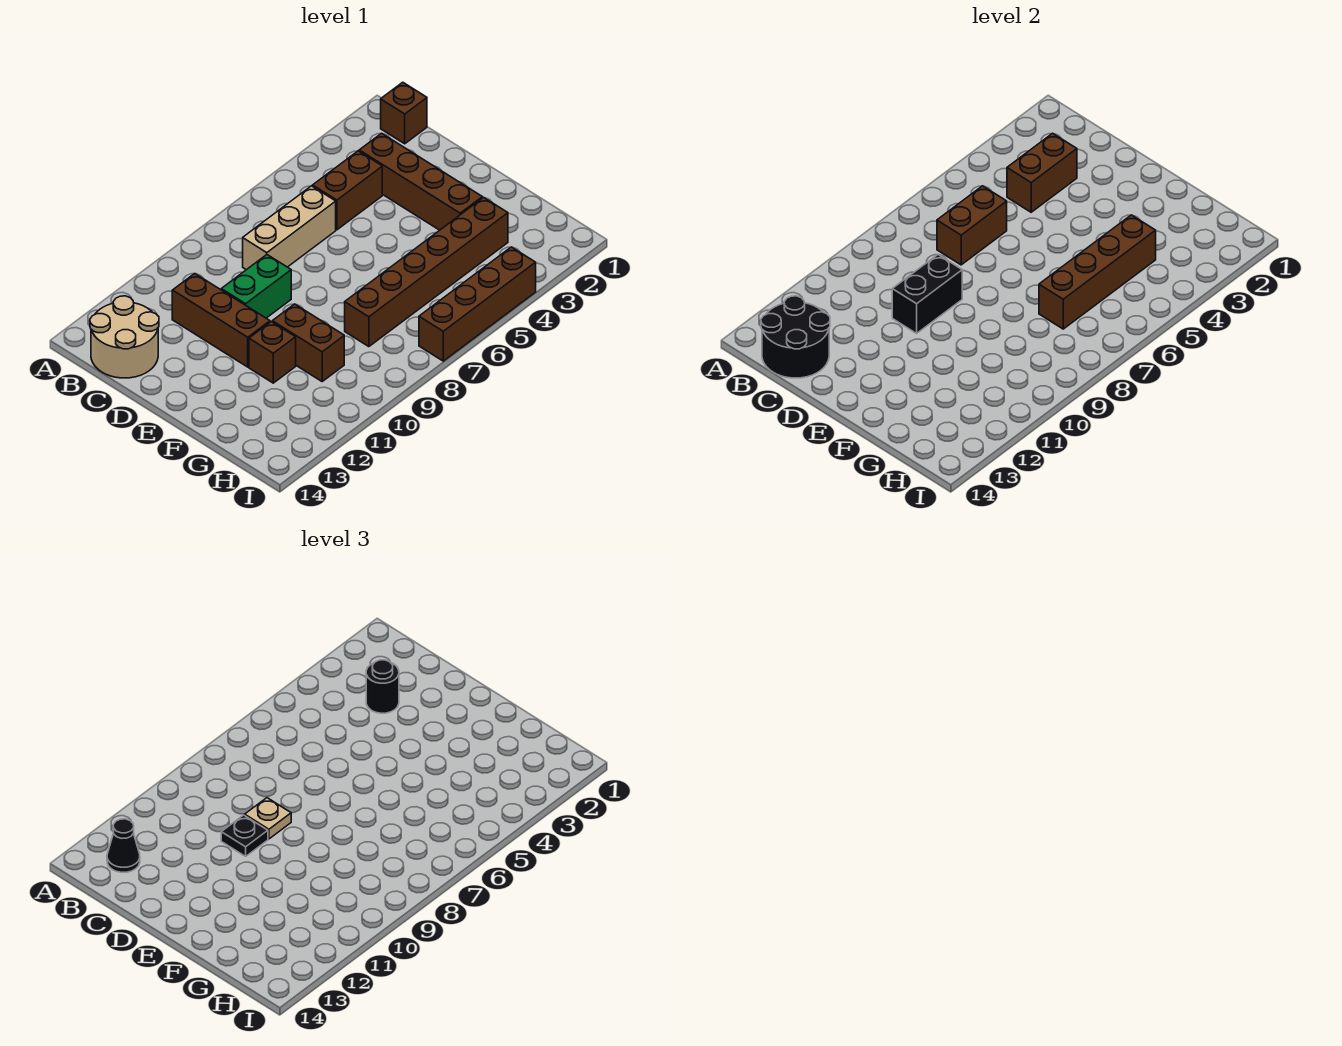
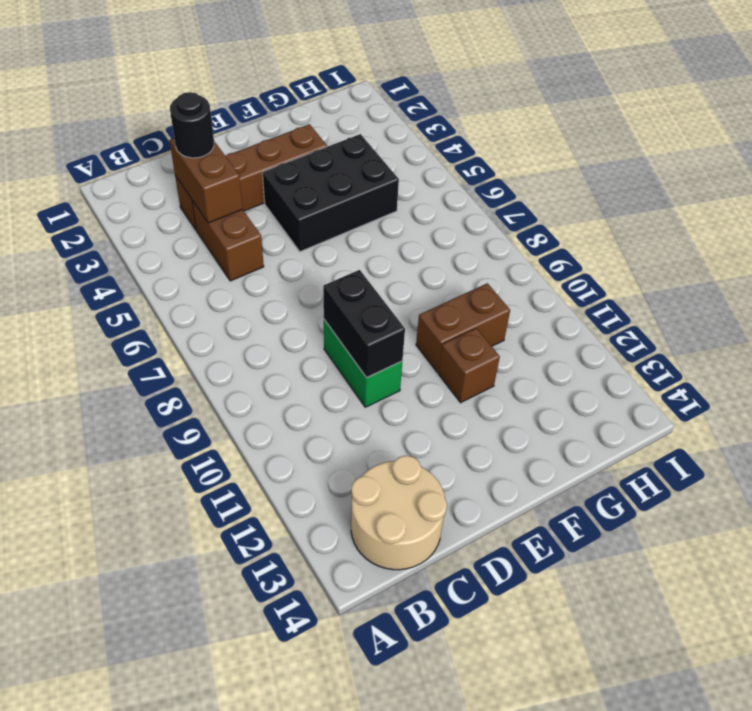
black 2x3 brick [262,134,399,252] -> brown 1x6 brick [345,197,508,347]
none -> brown 1x1 brick [381,82,427,144]
none -> tan 1x3 brick [243,186,336,270]
none -> brown 1x3 brick [172,274,270,367]

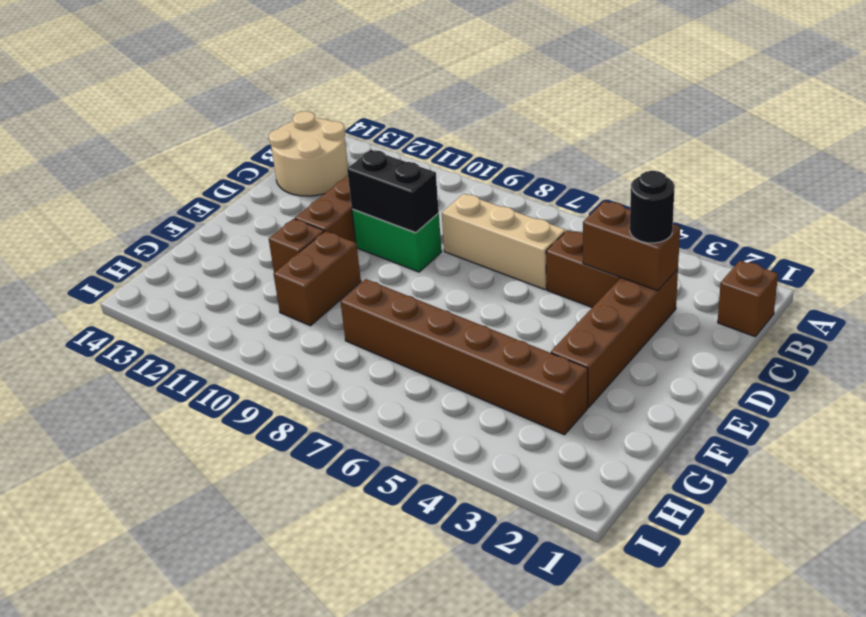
none -> brown 1x4 brick [419,247,536,361]
none -> black 2x2 round brick [761,296,830,378]
none -> brown 1x2 brick [937,186,1007,265]

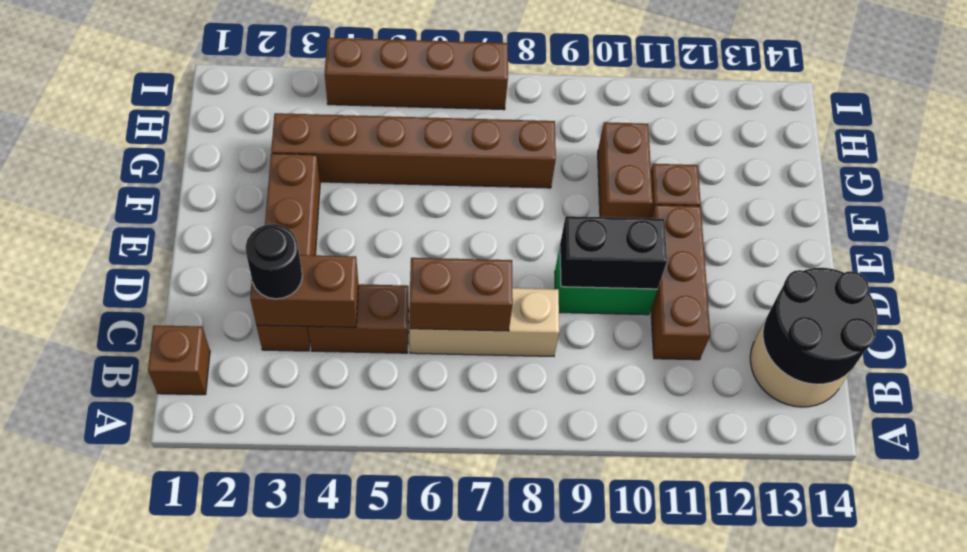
none -> brown 1x4 brick [1039,215,1156,329]
none -> black 1x1 cone [107,819,140,872]
none -> tan 1x1 plate [245,798,291,839]

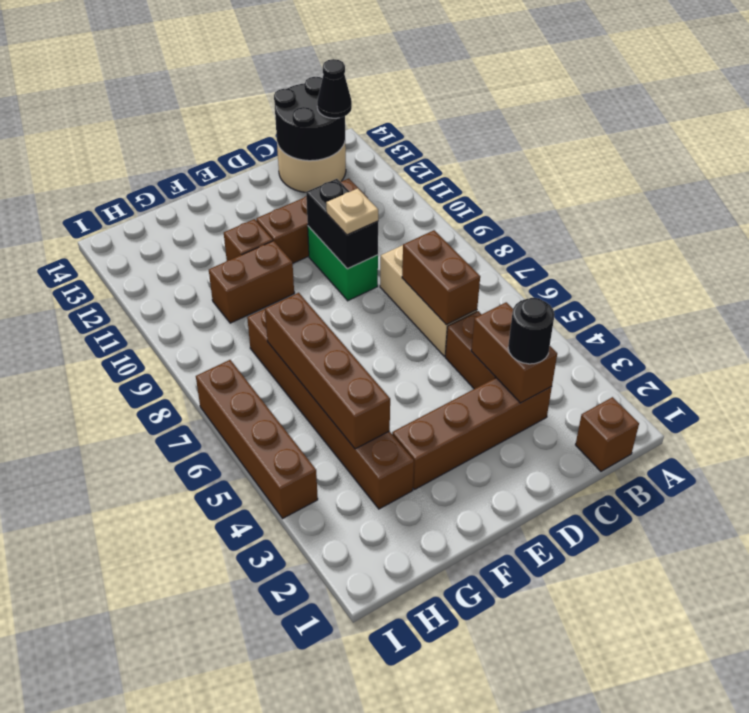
none -> black 1x1 plate [221,815,268,856]

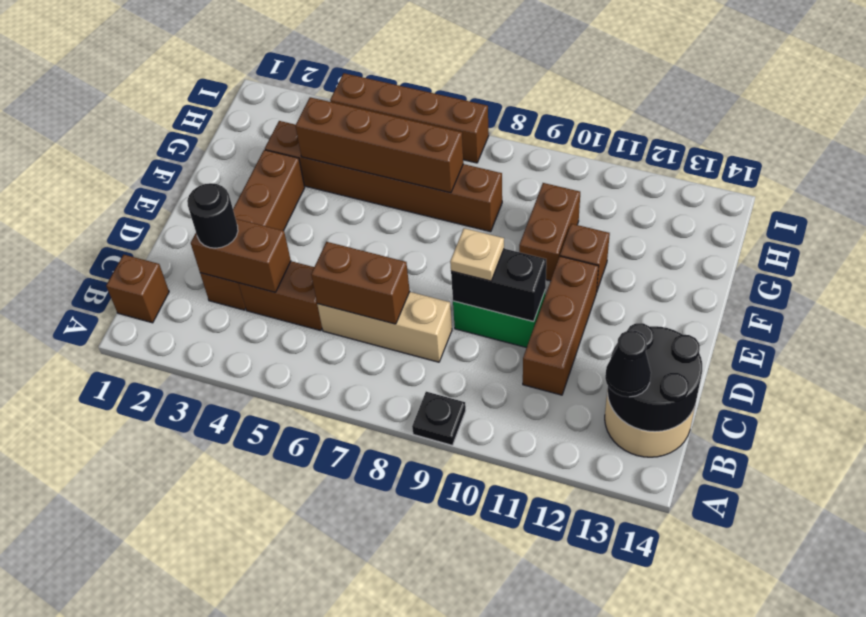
black 1x1 plate [412,392,466,445] -> black 1x1 plate moved to [221,815,268,856]

